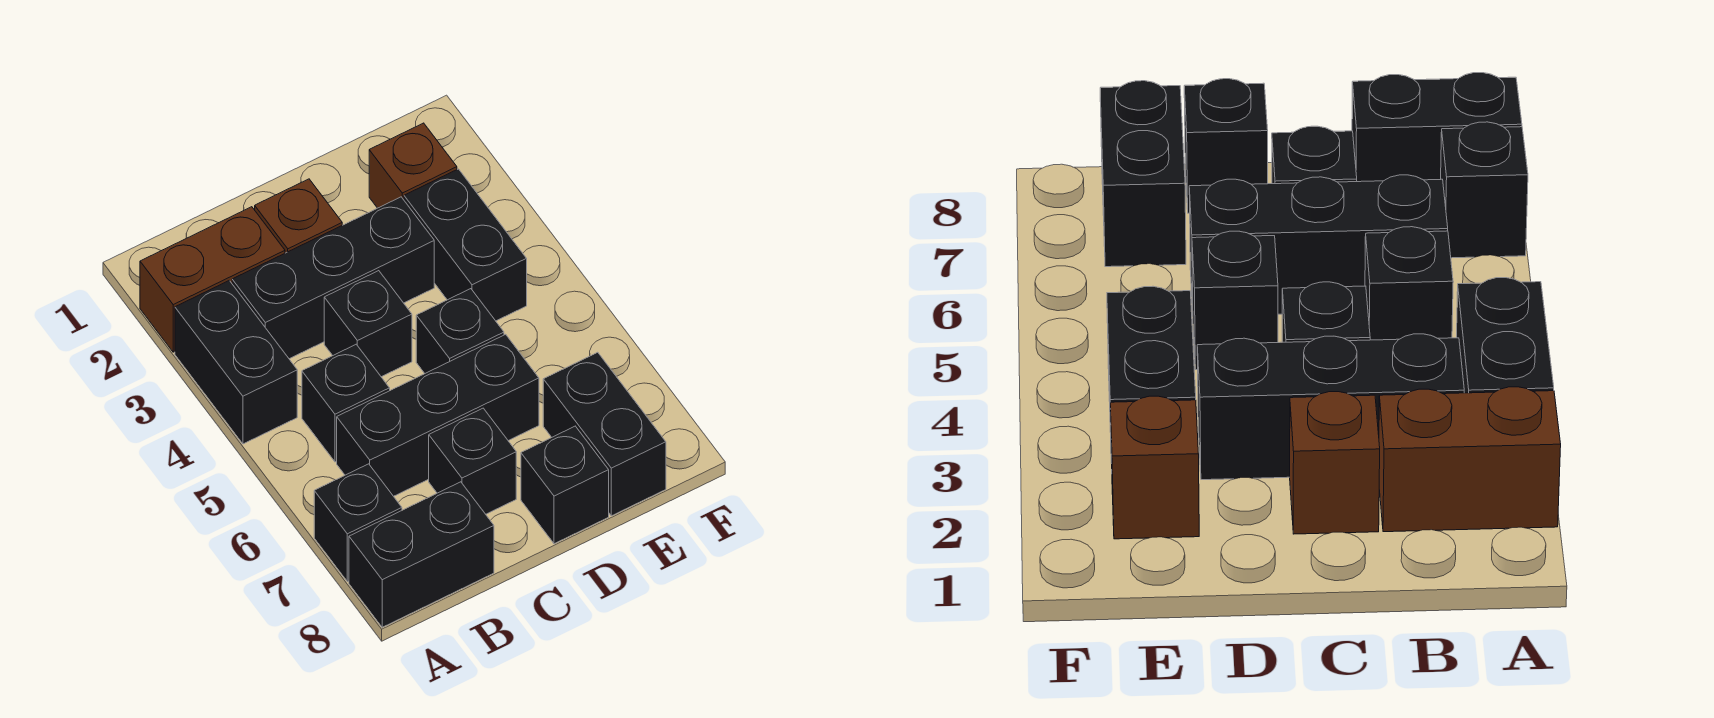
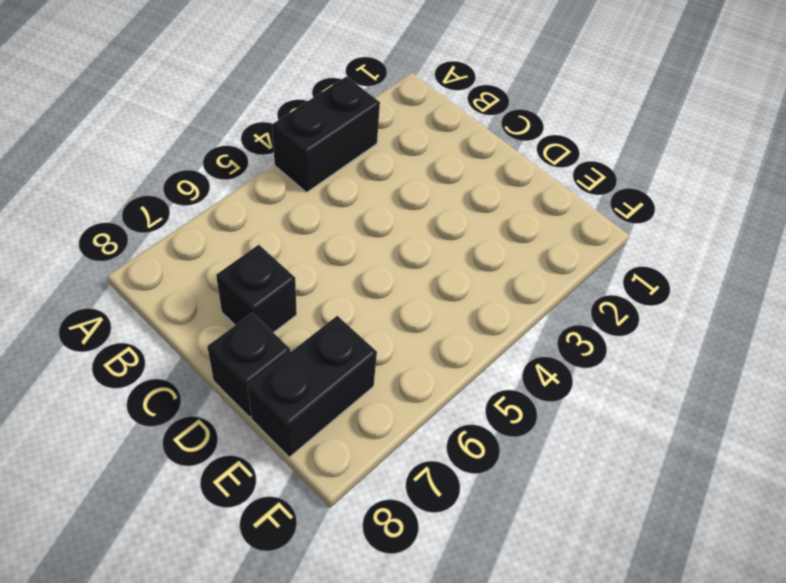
none -> brown 1x2 brick [140,207,285,352]
none -> black 1x1 brick [314,464,402,582]
none -> black 1x2 brick [349,482,494,627]

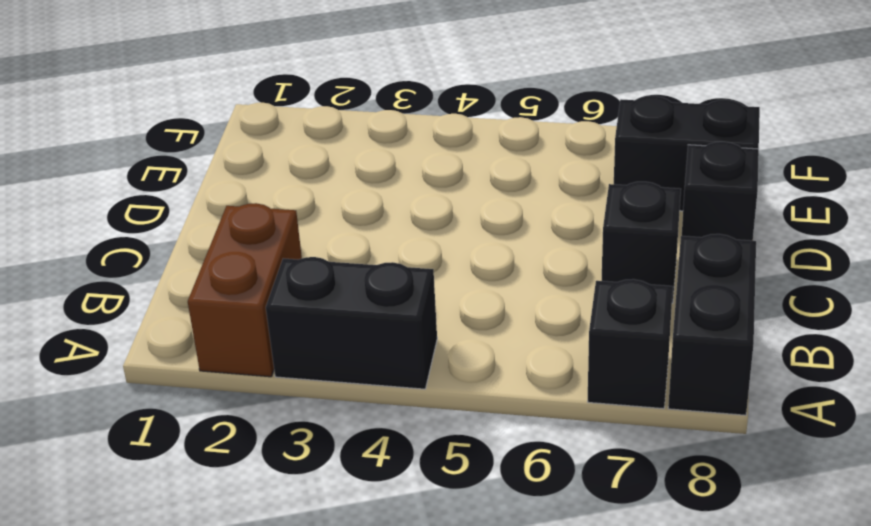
none -> black 1x3 brick [232,197,434,359]
none -> black 1x1 brick [302,344,390,462]
none -> black 1x3 brick [337,334,539,496]

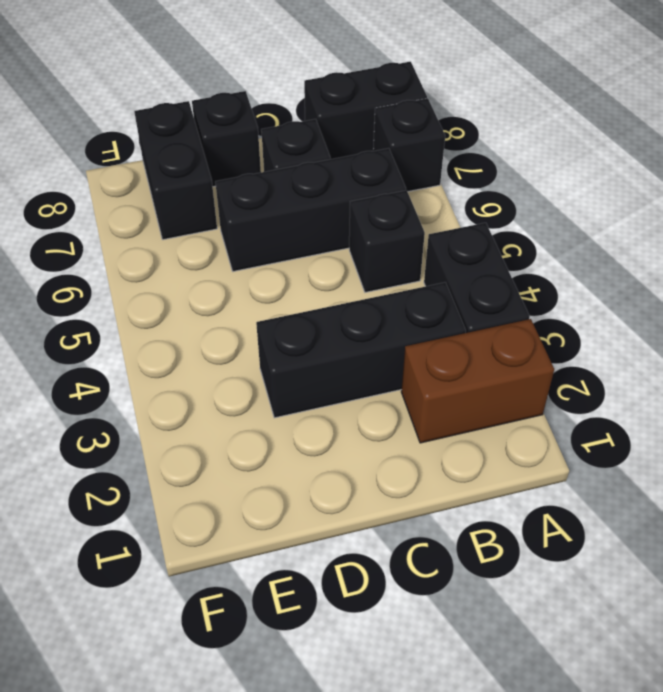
none -> brown 1x1 brick [255,179,342,253]
none -> black 1x1 brick [324,271,412,377]
none -> black 1x1 brick [416,289,504,373]

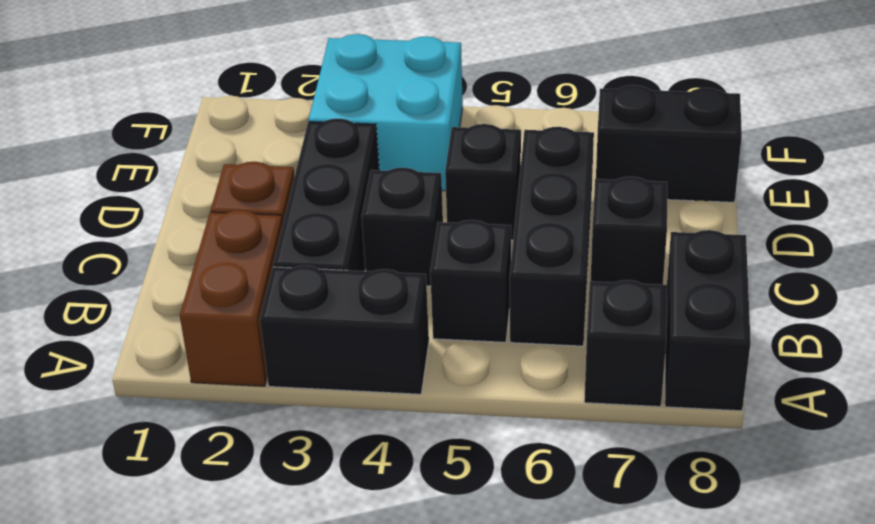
cyan 2x2 brick [309,34,463,191] -> black 1x2 brick [404,169,527,321]
none -> black 1x1 brick [521,426,609,544]
none -> brown 1x1 brick [369,123,457,208]

